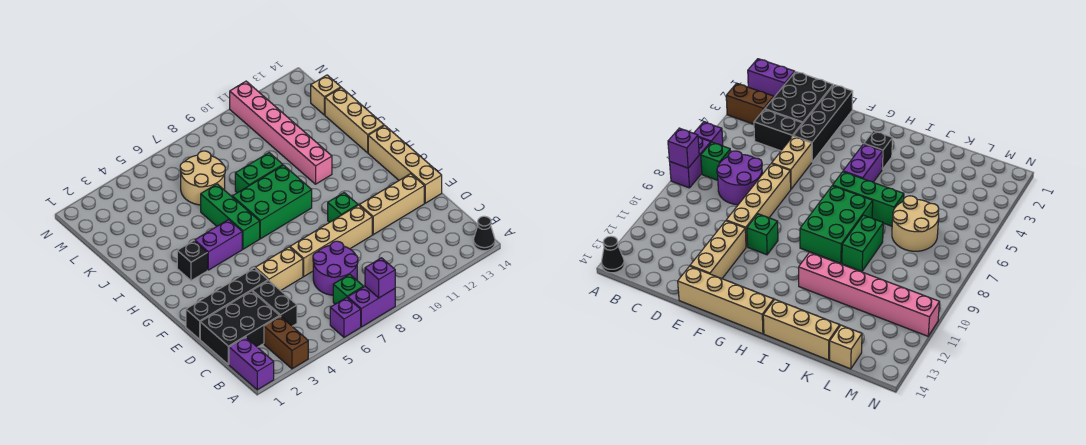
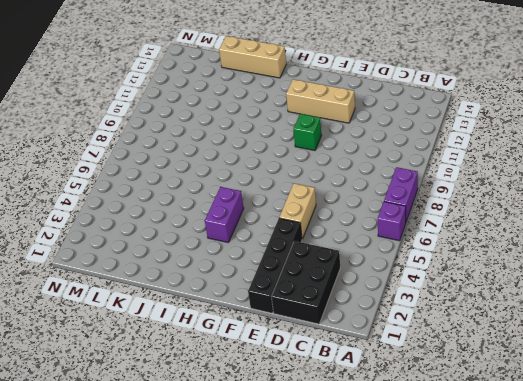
tan 1x3 brick [286,79,355,123] -> tan 1x3 brick turned to [359,174,424,235]
none -> purple 1x2 brick [229,337,274,390]
none -> brown 1x2 brick [264,316,308,369]
none -> black 1x1 cone [474,216,495,251]

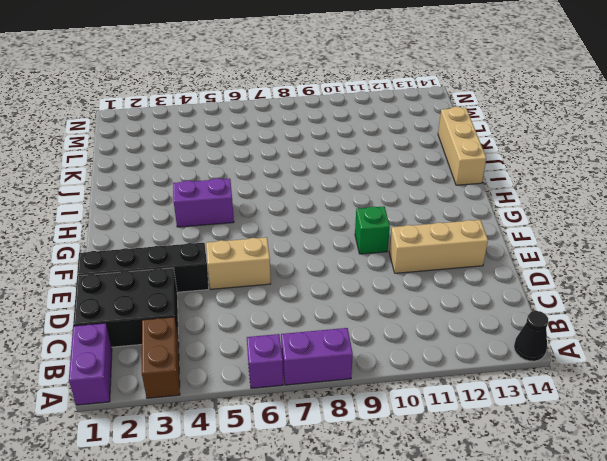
none -> green 1x1 brick [333,274,364,304]
none -> black 1x2 brick [252,280,297,326]
none -> purple 2x2 round brick [313,241,358,295]

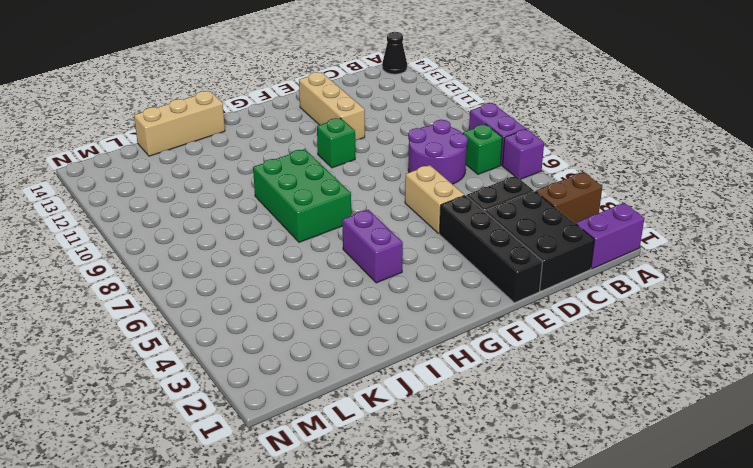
none -> tan 1x4 brick [290,205,372,276]
none -> tan 1x4 brick [368,125,442,203]
none -> black 1x1 brick [177,241,208,281]

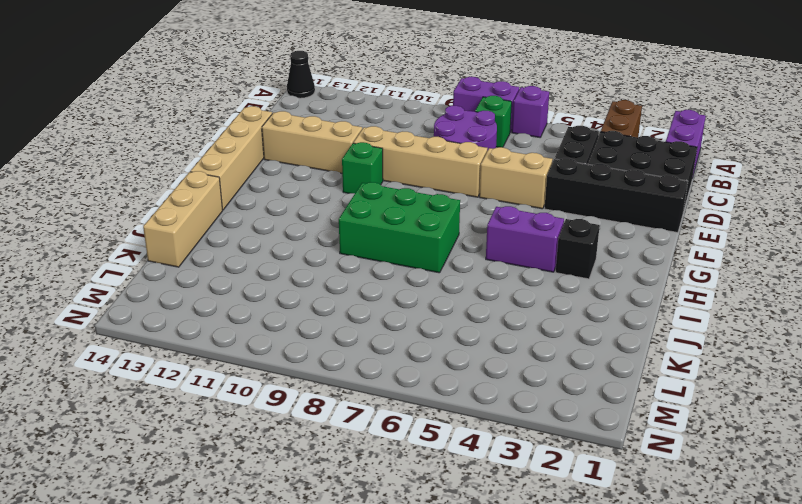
none -> green 1x3 brick [201,184,260,249]
none -> pink 1x6 brick [230,81,332,184]
none -> green 1x2 brick [235,153,283,193]

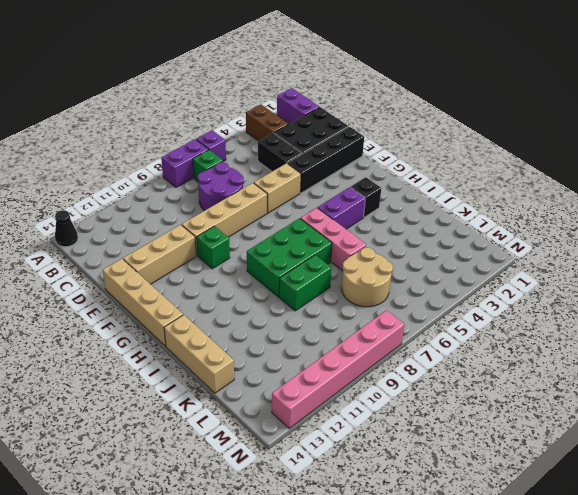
pink 1x3 brick [300,208,366,271] -> green 1x3 brick [201,184,260,249]
pink 1x6 brick [272,310,405,428] -> pink 1x6 brick turned to [230,81,332,184]
none -> tan 1x1 brick [311,75,341,115]
none -> purple 1x1 brick [365,258,395,298]

